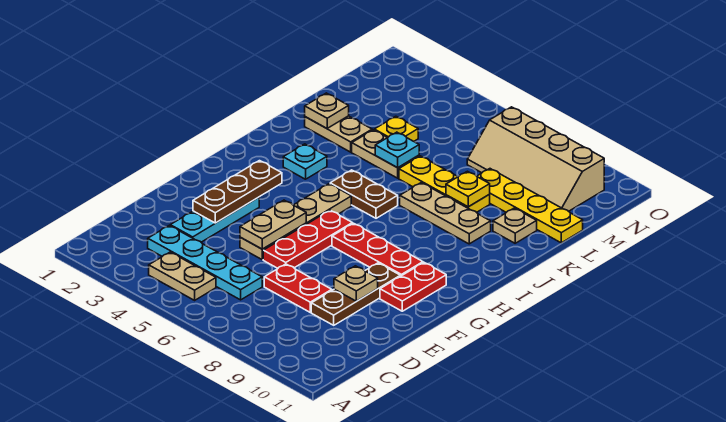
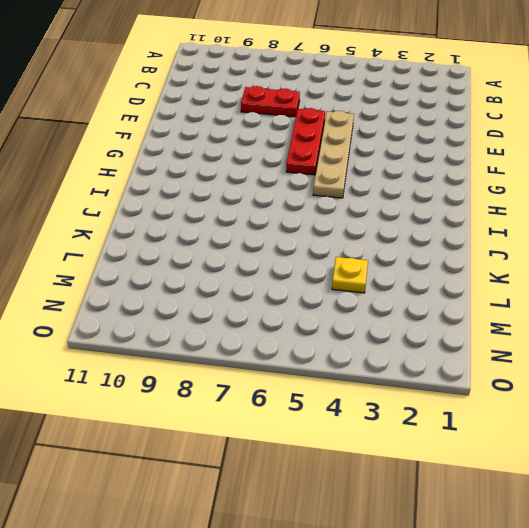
none -> tan 1x2 plate [149,252,216,300]
none -> cyan 1x4 plate [148,225,262,300]
none -> cyan 1x3 plate [170,197,259,242]

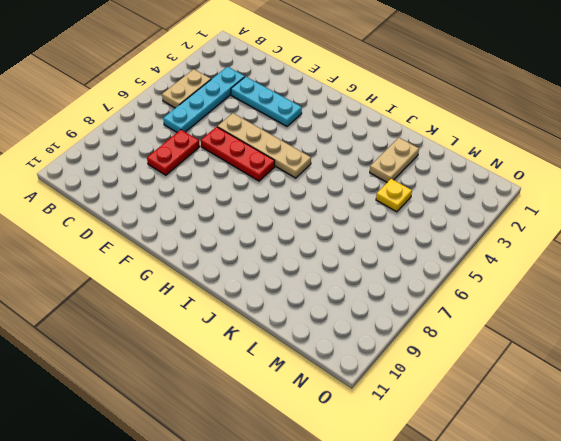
none -> brown 1x3 plate [311,263,400,325]
none -> red 1x2 plate [380,263,446,311]
none -> red 1x3 plate [332,223,423,276]

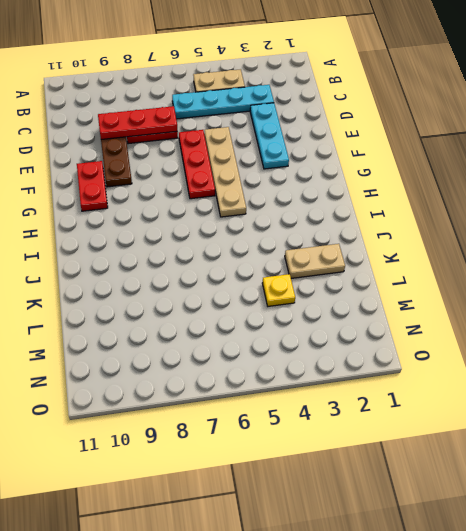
red 1x3 plate [98,106,177,140] -> red 1x3 plate moved to [332,223,423,276]
none -> cyan 1x1 plate [283,144,327,179]
none -> brown 1x2 plate [330,170,398,218]
none -> tan 1x3 plate [400,183,491,244]

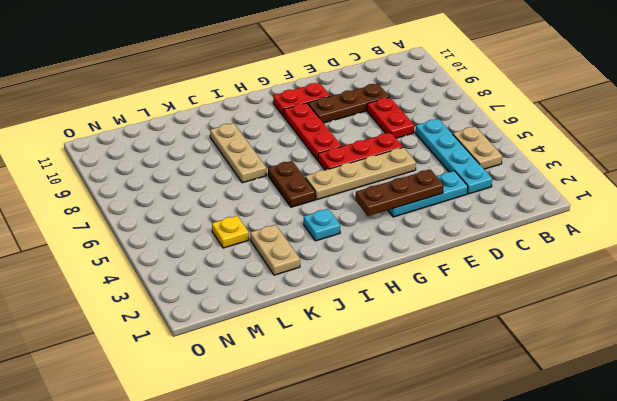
none -> tan 1x2 plate [352,130,419,178]
none -> yellow 1x3 plate [399,156,490,212]
none -> tan 1x1 plate [493,208,537,243]

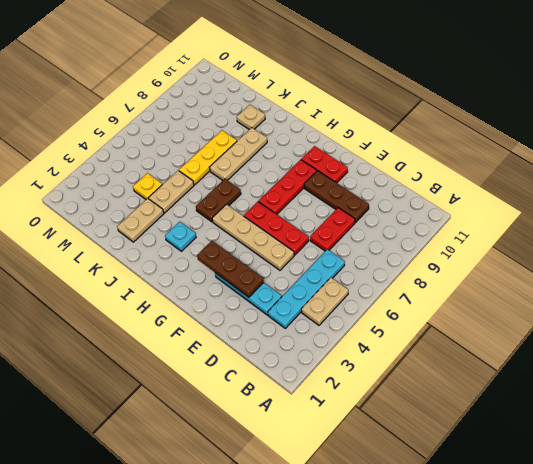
none -> yellow 1x4 plate [477,169,583,243]
none -> tan 2x4 slope [467,107,604,211]
none -> tan 1x2 plate [240,200,306,249]

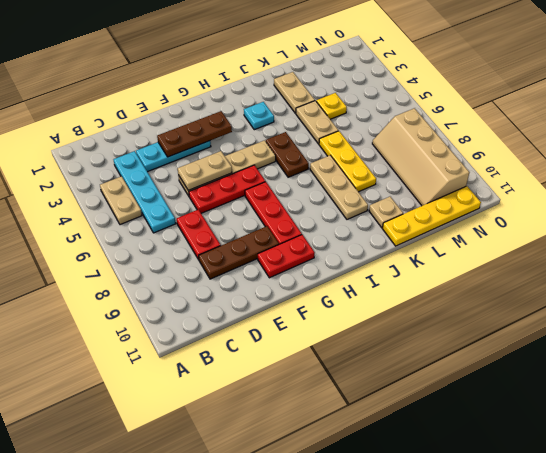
yellow 1x4 plate [382,186,481,246] -> yellow 1x4 plate turned to [477,169,583,243]
none -> tan 1x1 plate [334,266,378,301]
none -> tan 1x1 plate [305,93,349,128]
none -> cyan 1x1 plate [375,132,419,168]

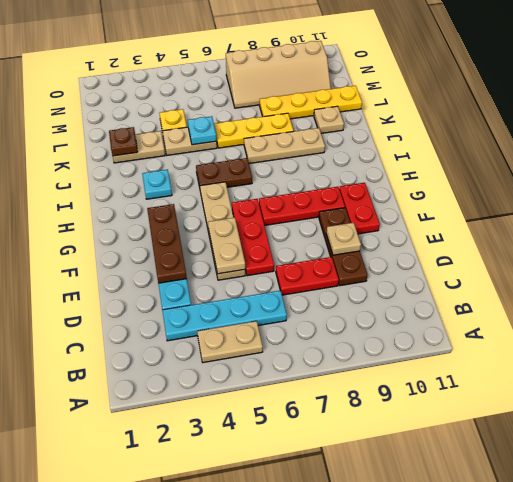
brown 1x1 plate [109,127,138,156] -> tan 1x1 plate [305,93,349,128]
none -> yellow 1x1 plate [446,171,490,207]

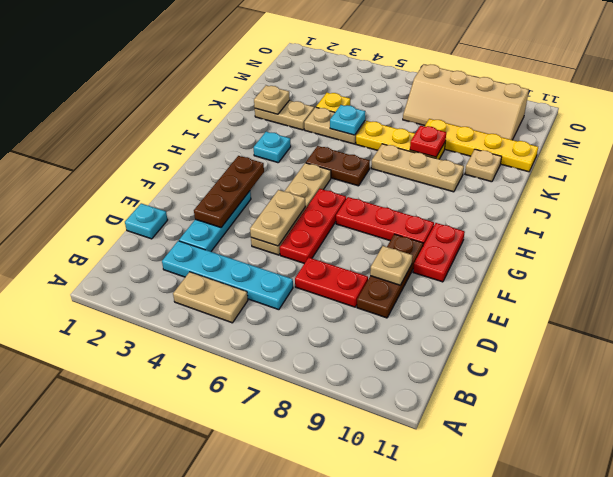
cyan 1x1 plate [125,203,168,239] -> none
red 1x1 plate [410,126,446,157] -> yellow 1x1 plate [446,171,490,207]

